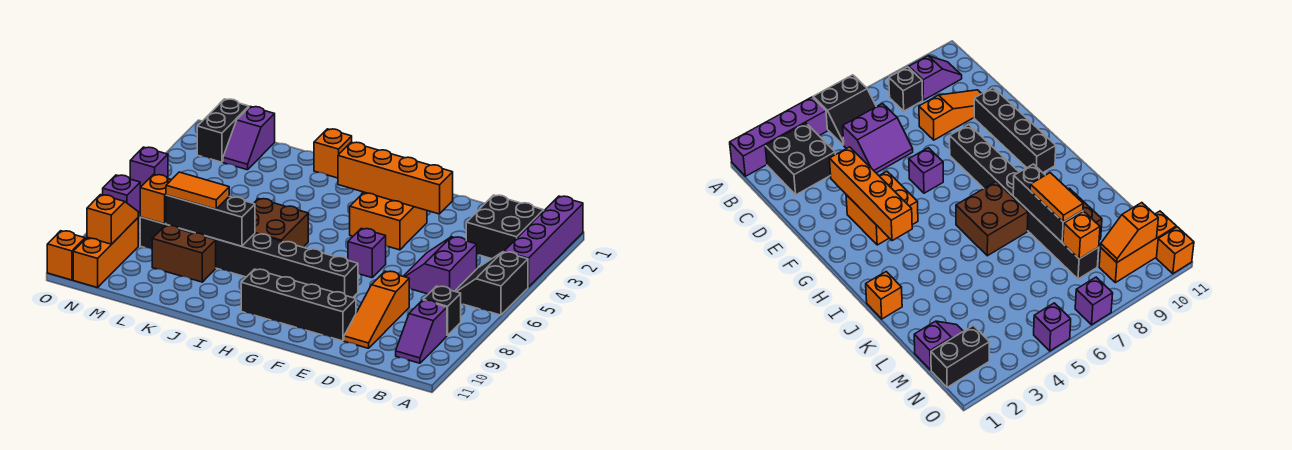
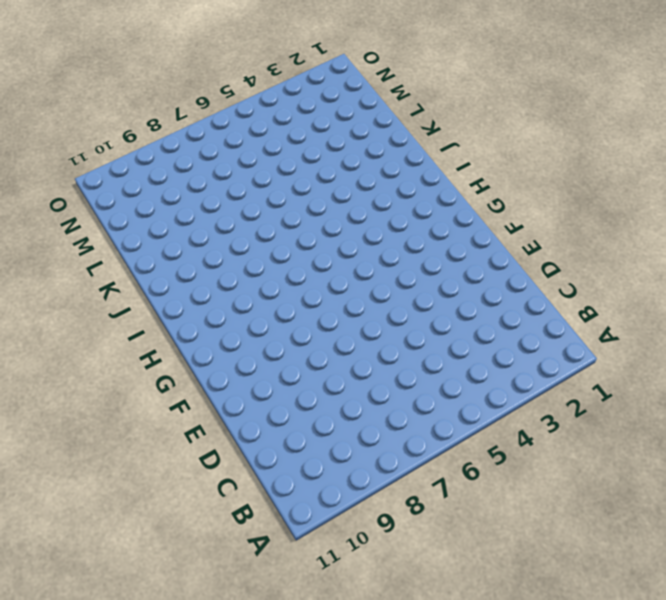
none -> purple 1x4 brick [504,196,583,287]
none -> black 2x2 slope [455,252,528,315]
none -> black 2x2 brick [466,195,544,259]

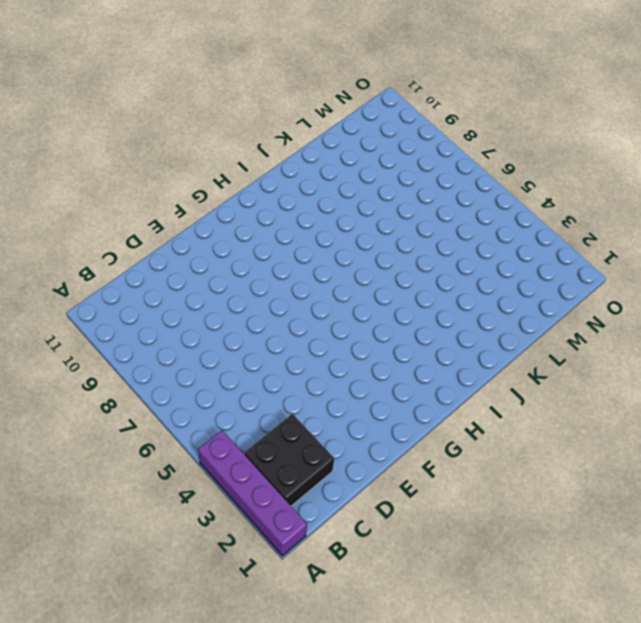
none -> black 2x2 slope [455,252,528,315]
none -> black 1x1 brick [423,286,461,335]
none -> purple 1x2 slope [396,300,447,363]

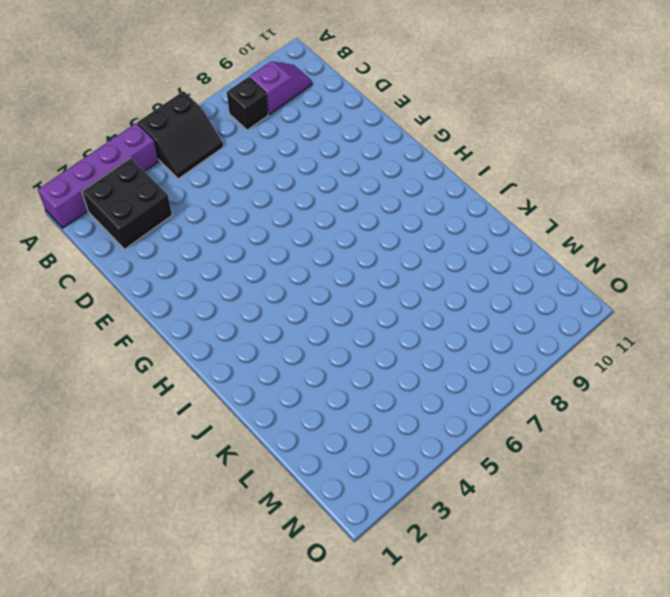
none -> purple 2x2 slope [403,237,477,294]
none -> orange 1x3 slope [344,271,409,348]
none -> black 1x4 brick [241,269,356,341]

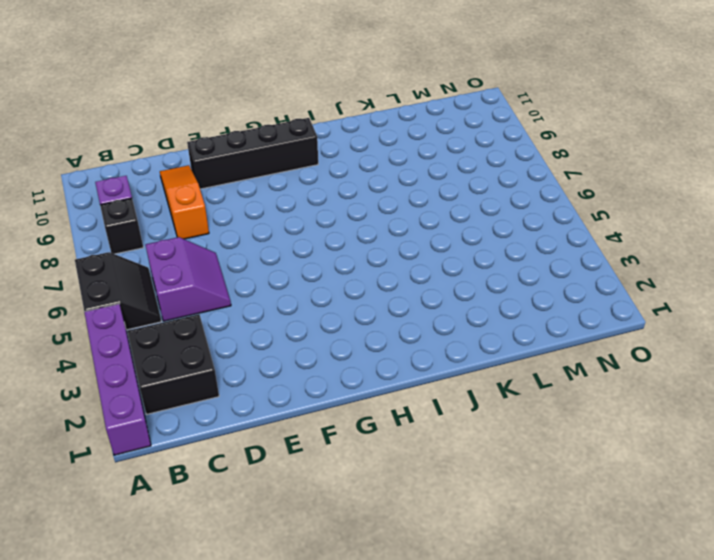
none -> orange 2x2 brick [350,192,427,250]
none -> purple 1x1 brick [348,228,386,278]
none -> black 1x8 brick [140,217,358,298]

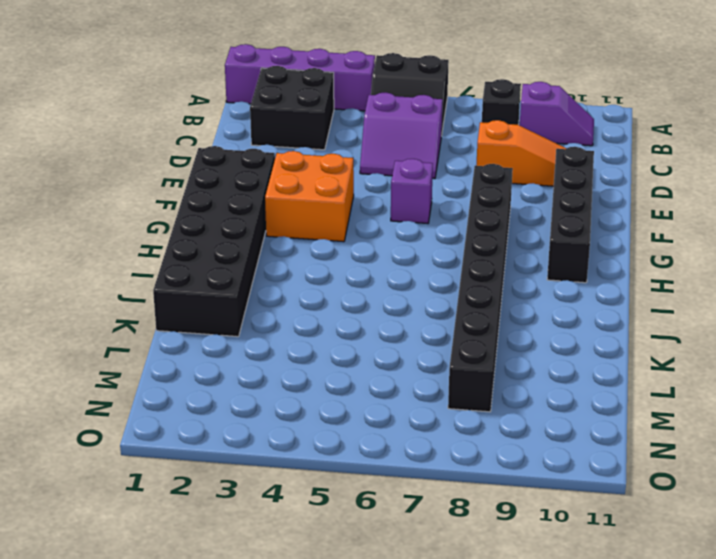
black 2x6 brick [153,146,275,337] -> orange 1x1 brick [314,129,352,178]
none -> brown 2x2 brick [254,199,308,247]
none -> brown 1x2 brick [152,225,216,282]
none -> purple 1x2 slope [223,107,275,170]

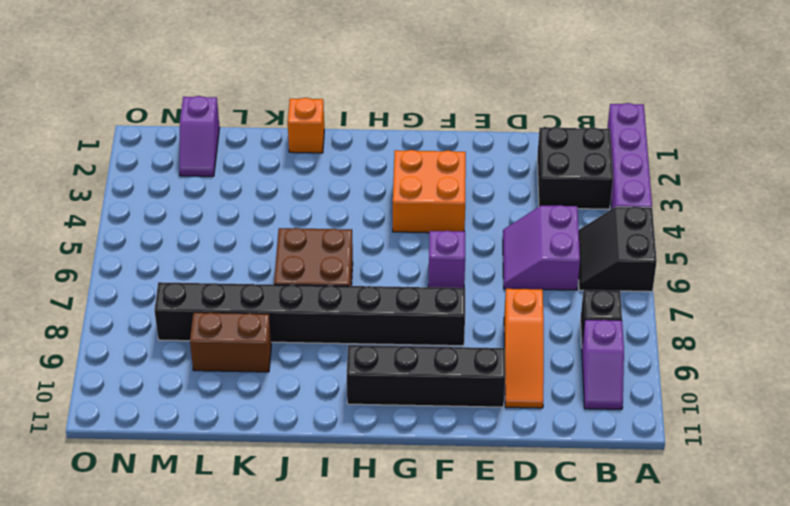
none -> black 1x2 brick [197,99,249,162]
none -> orange 1x3 brick [73,218,138,288]
none -> purple 1x1 brick [130,147,168,187]

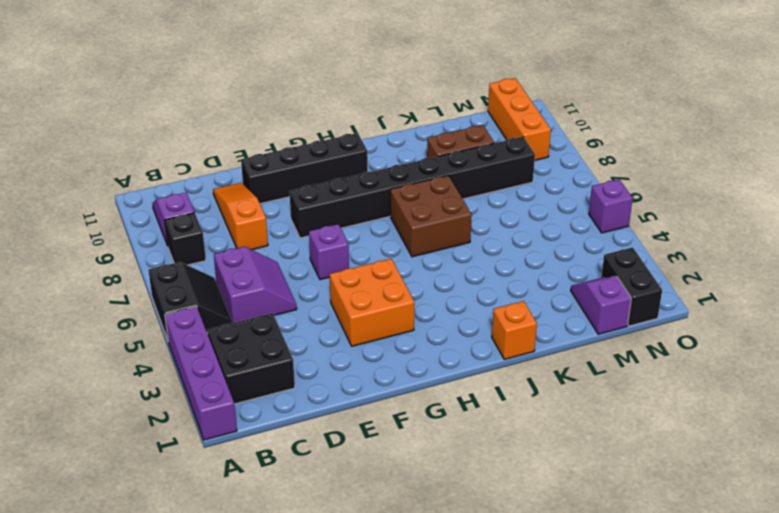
none -> purple 1x1 brick [103,175,140,213]
none -> orange 1x1 brick [47,231,85,280]
none -> orange 1x4 brick [338,142,453,214]

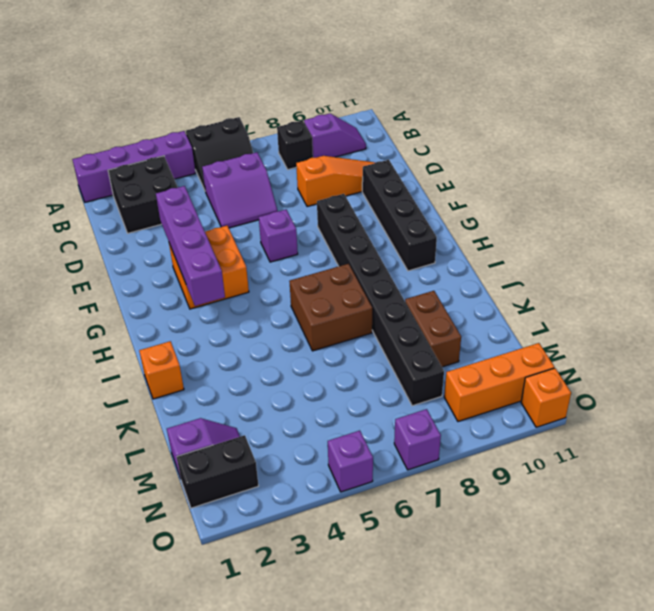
purple 1x4 brick [156,186,225,306] -> orange 1x4 brick [338,142,453,214]
none -> black 1x3 brick [166,195,255,246]
none -> orange 1x1 brick [140,175,171,224]
none -> orange 1x2 slope [87,195,138,244]

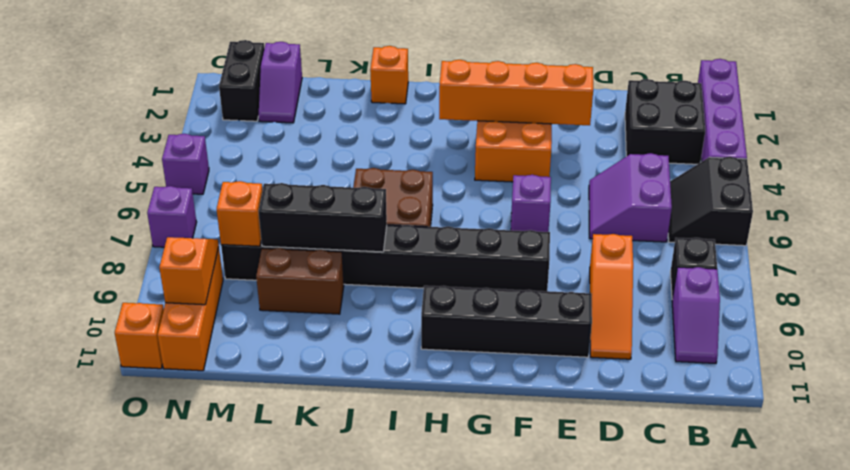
none -> orange 1x2 tile [166,172,229,209]

